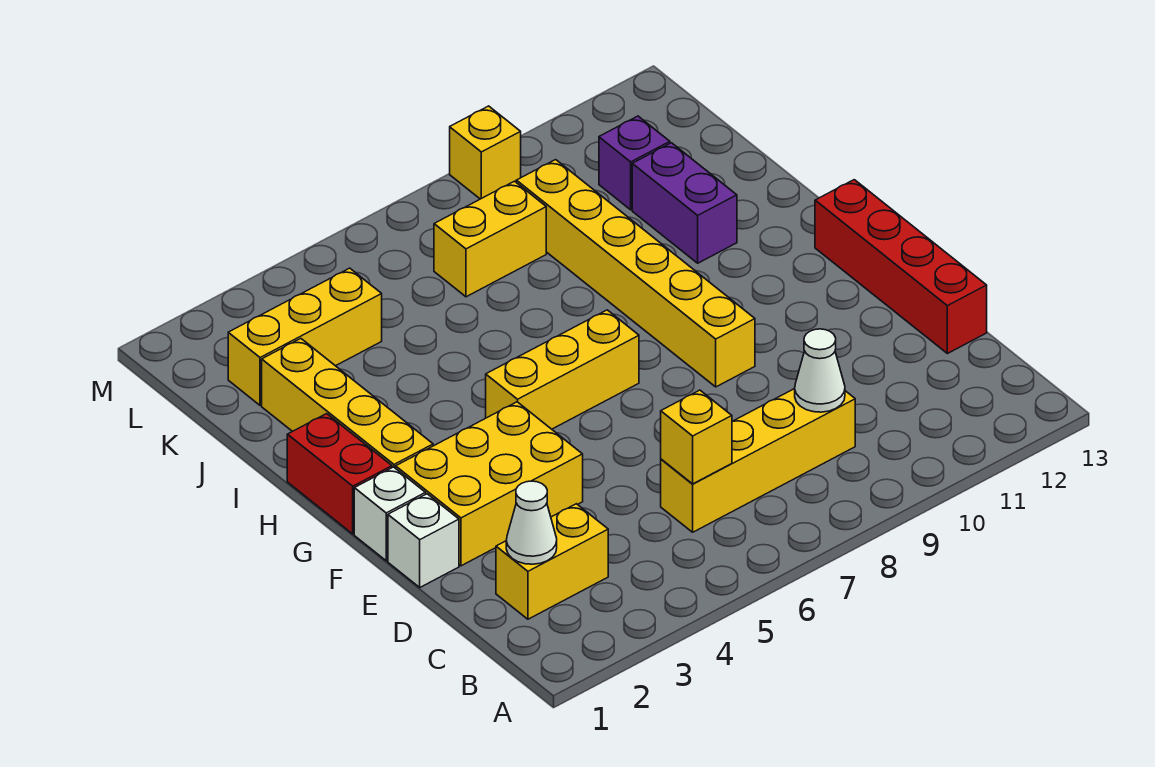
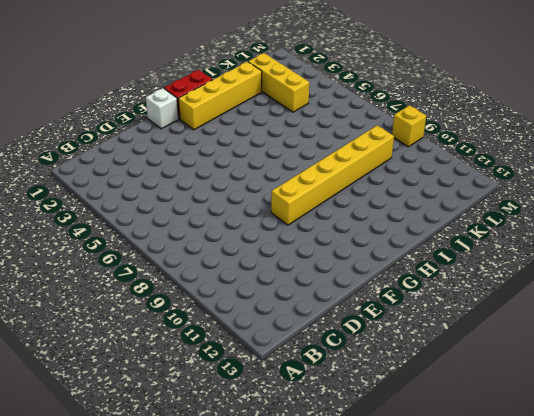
none -> yellow 1x2 brick [496,504,608,619]
none -> yellow 1x4 brick [661,389,855,532]
none -> red 1x4 brick [815,180,987,354]

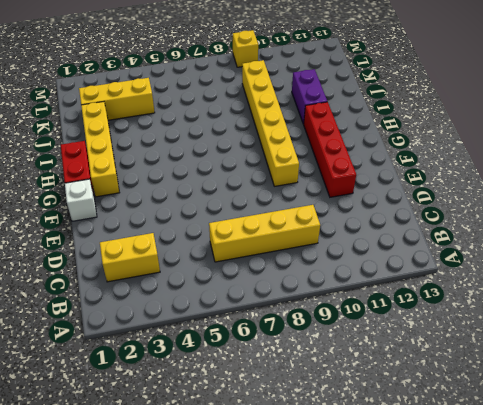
red 1x4 brick [304,102,356,197] -> red 1x4 brick moved to [815,180,987,354]
none -> white 1x1 brick [388,494,459,587]
none -> yellow 2x3 brick [396,402,583,566]
none -> yellow 1x3 brick [486,310,639,429]

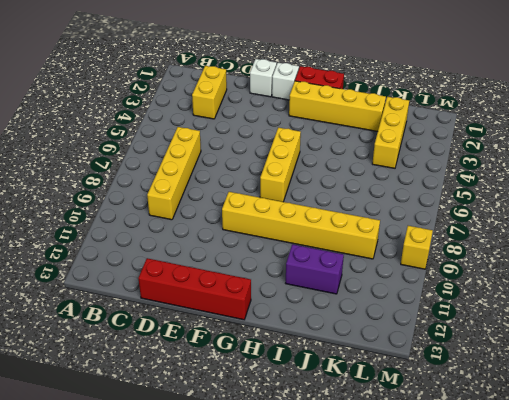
none -> yellow 2x3 brick [396,402,583,566]
none -> yellow 1x2 brick [434,181,546,297]
none -> purple 1x1 brick [599,116,670,210]

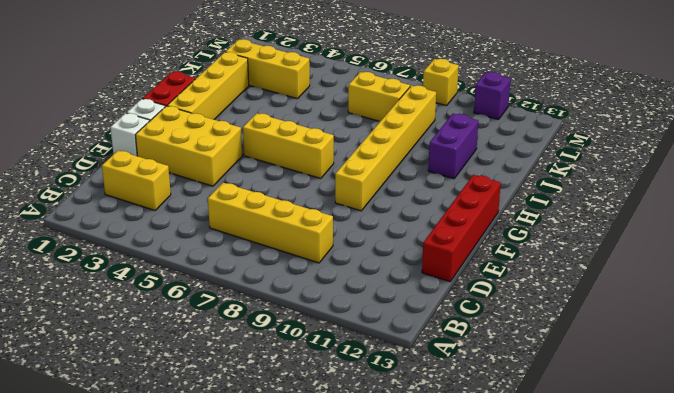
purple 1x1 brick [474,72,511,119] -> purple 1x1 brick moved to [599,116,670,210]
none -> white 1x1 cone [506,481,557,564]
none -> yellow 1x1 brick [661,390,732,484]
none -> white 1x1 cone [795,329,845,412]

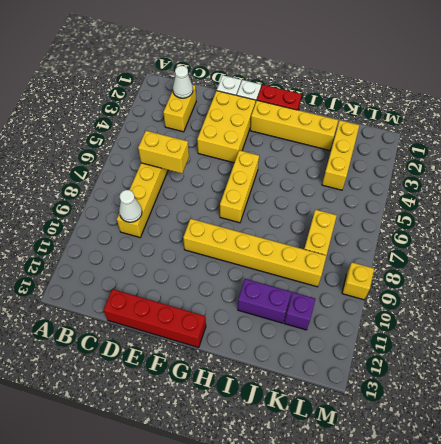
yellow 1x2 brick [138,131,189,173] -> yellow 1x1 brick [661,390,732,484]

